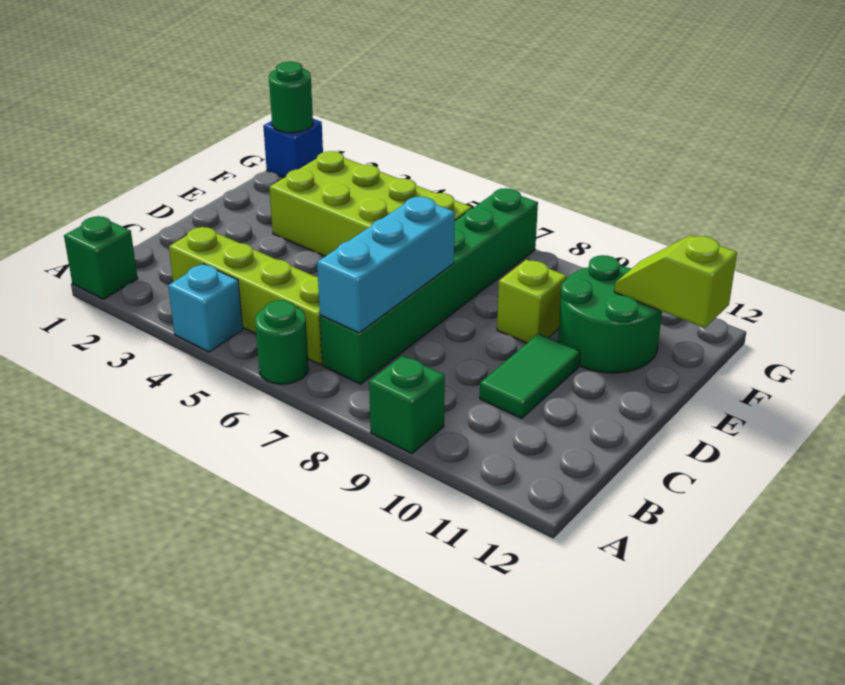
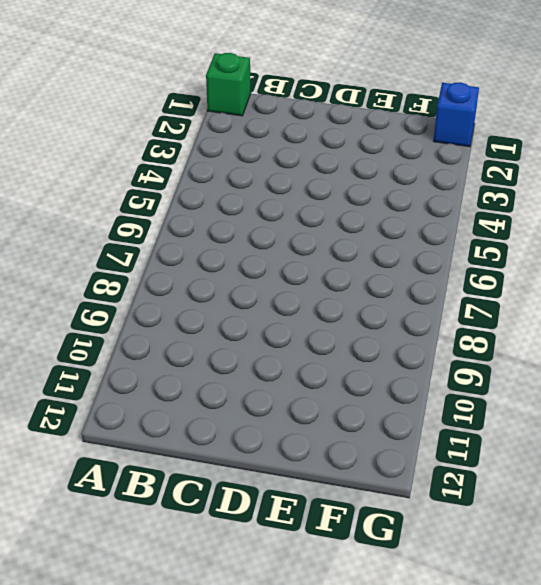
none -> cyan 1x1 brick [168,264,243,352]
none -> green 1x1 round brick [255,300,309,384]
none -> green 1x1 brick [369,356,445,453]

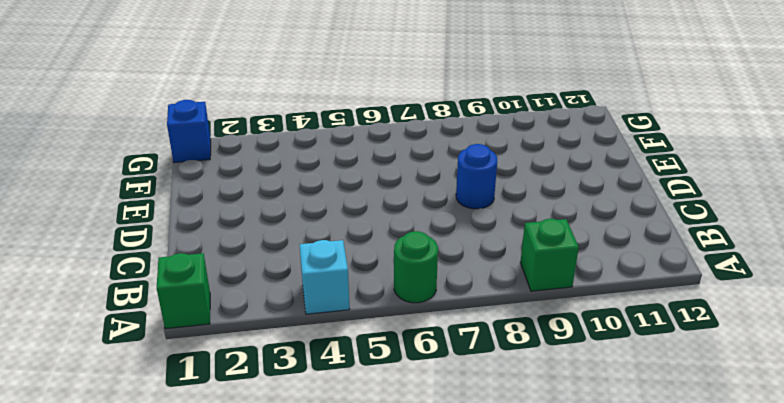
blue 1x1 round brick [456,144,497,209] -> none
none -> lime 1x4 brick [169,227,322,365]
none -> green 1x6 brick [320,188,538,384]
none -> green 1x2 tile [480,334,580,418]

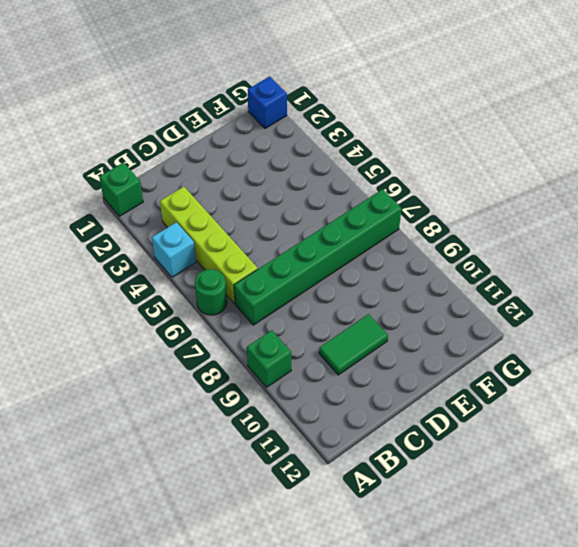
none -> lime 2x4 brick [269,151,472,256]
none -> lime 1x1 brick [497,260,567,343]
none -> green 2x2 round brick [558,255,662,373]

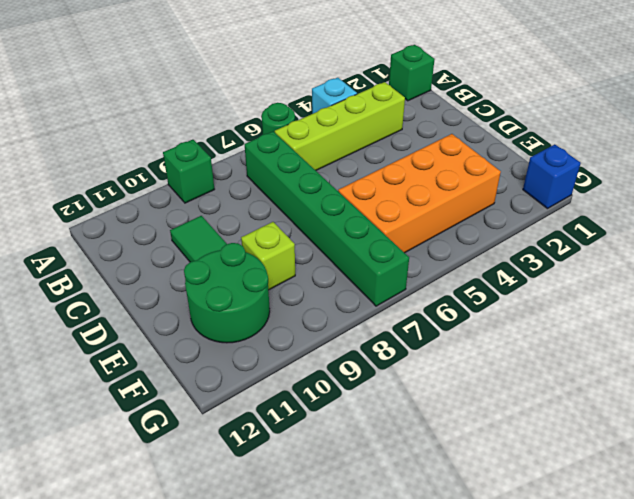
orange 2x4 brick [338,134,501,253] -> lime 2x4 brick [269,151,472,256]
none -> cyan 1x3 brick [317,196,455,333]
none -> lime 1x2 slope [614,235,737,328]
none -> green 1x1 round brick [269,62,313,133]

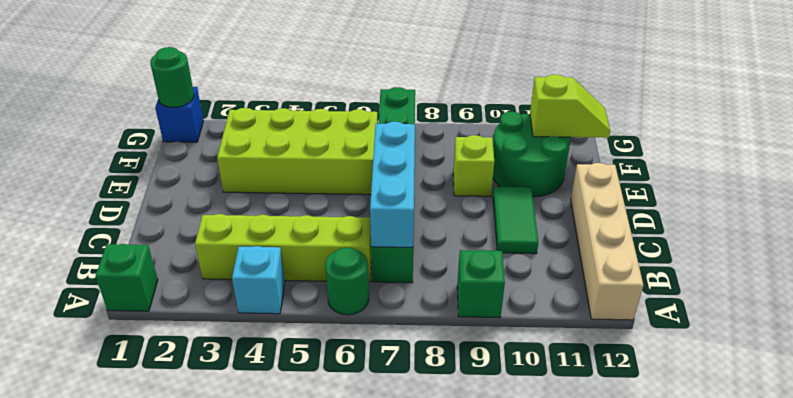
tan 1x4 brick [571,163,643,320] -> none
lime 1x2 slope [530,74,610,138] -> lime 1x2 slope turned to [614,235,737,328]

